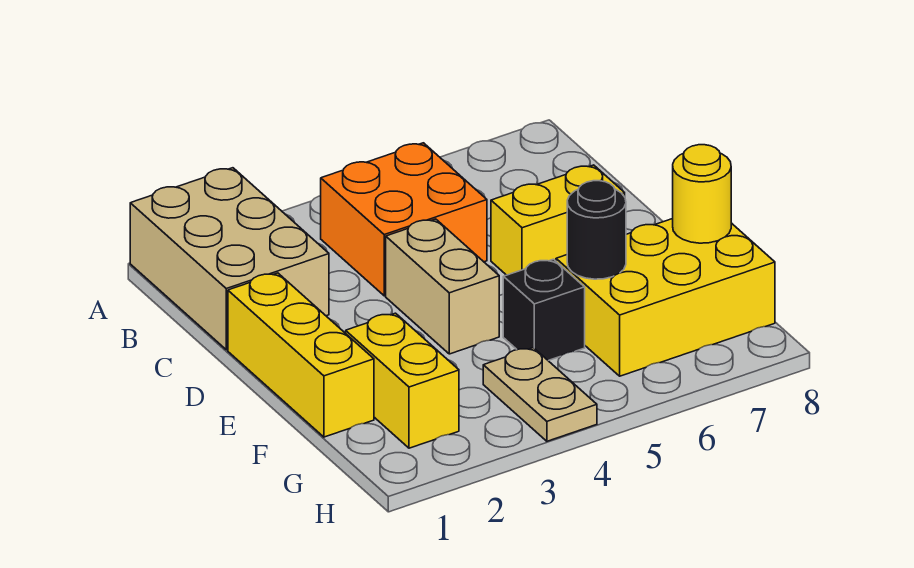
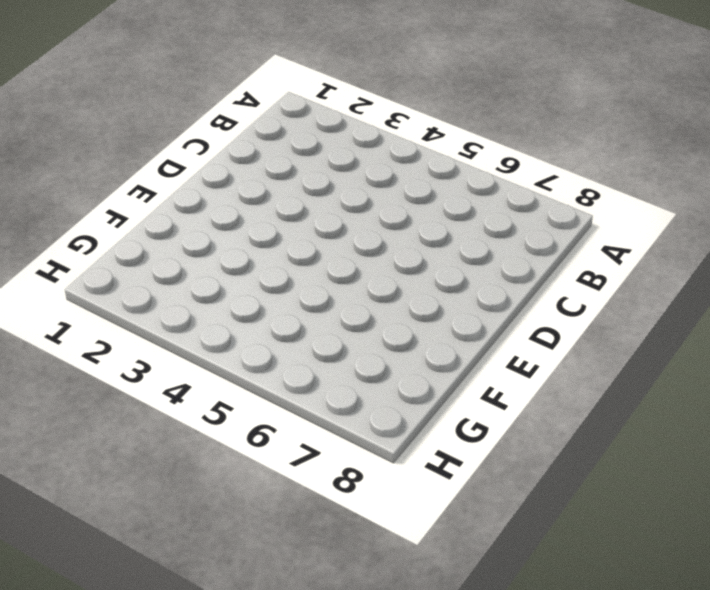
none -> tan 2x3 brick [130,168,329,350]
none -> orange 2x2 brick [321,143,487,296]

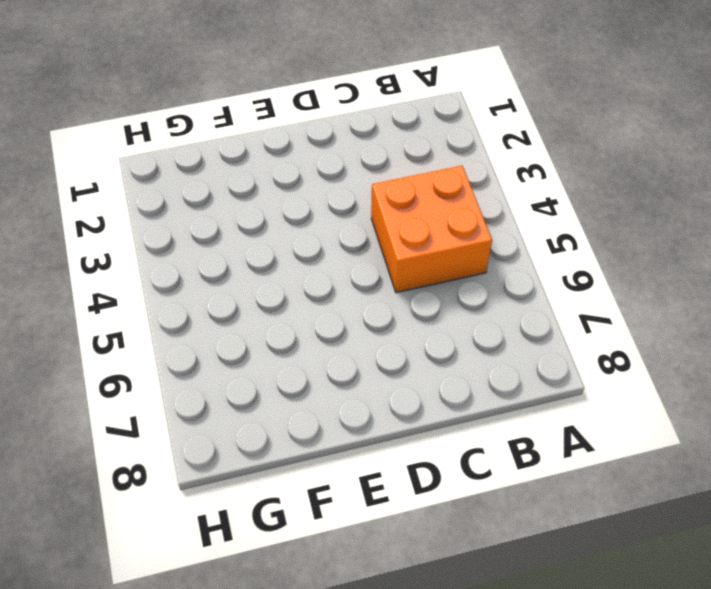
none -> tan 2x3 brick [130,168,329,350]
none -> yellow 1x3 brick [228,273,374,437]

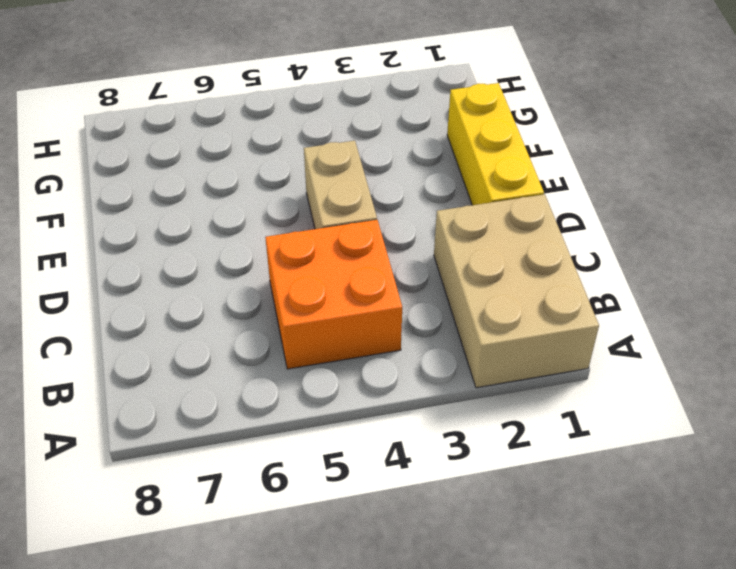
none -> yellow 1x2 brick [491,165,625,275]
none -> yellow 1x2 brick [346,313,459,448]

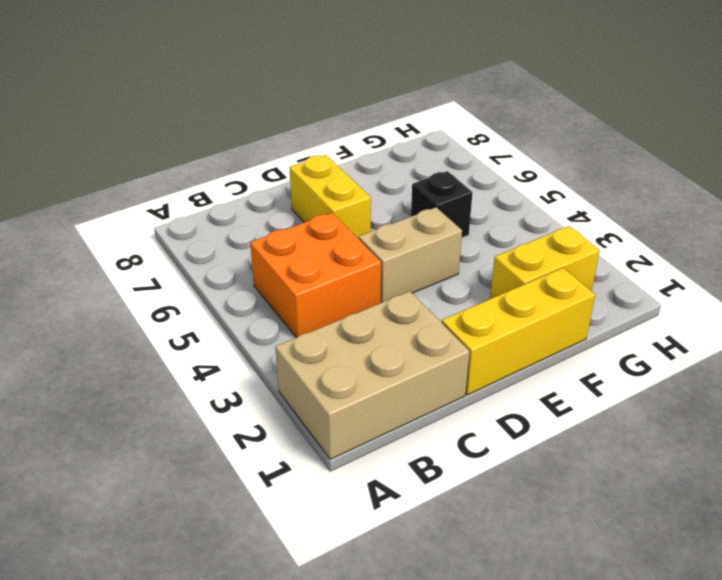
none -> yellow 2x3 brick [556,219,775,376]
none -> tan 1x2 plate [483,348,597,441]

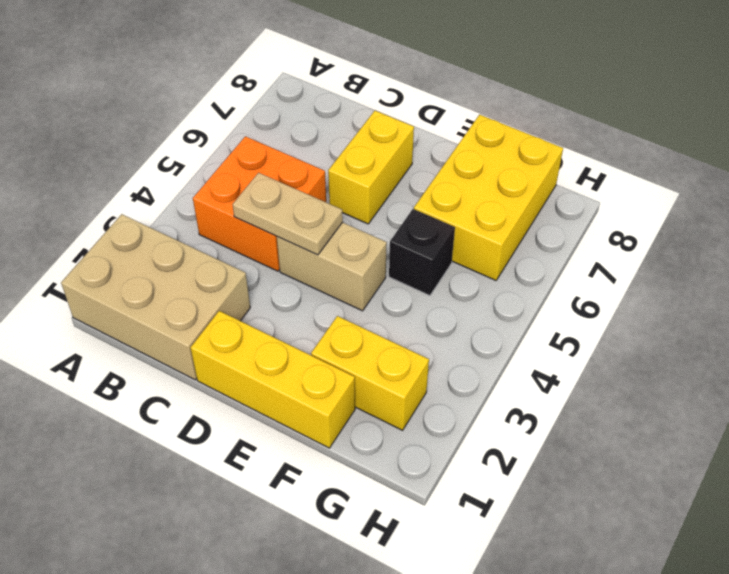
tan 1x2 plate [232,173,343,255] -> tan 1x2 plate moved to [483,348,597,441]
none -> black 1x1 round brick [567,181,626,279]
none -> yellow 1x1 round brick [673,145,731,243]

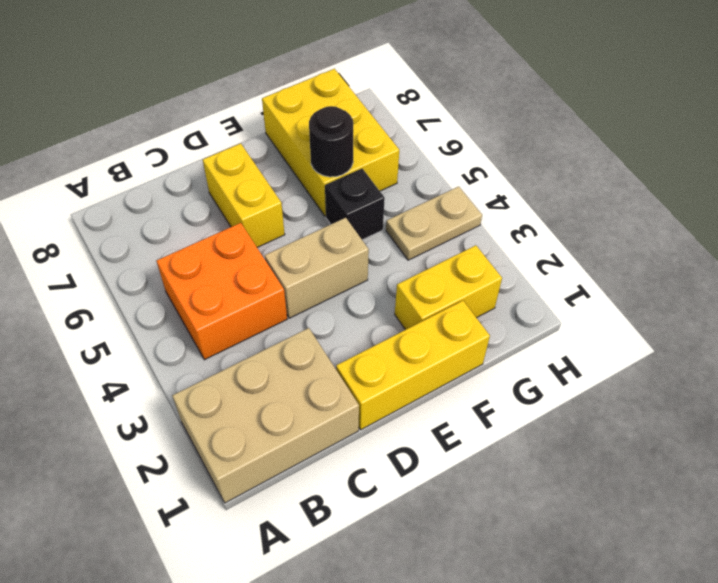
none -> yellow 1x1 round brick [673,145,731,243]

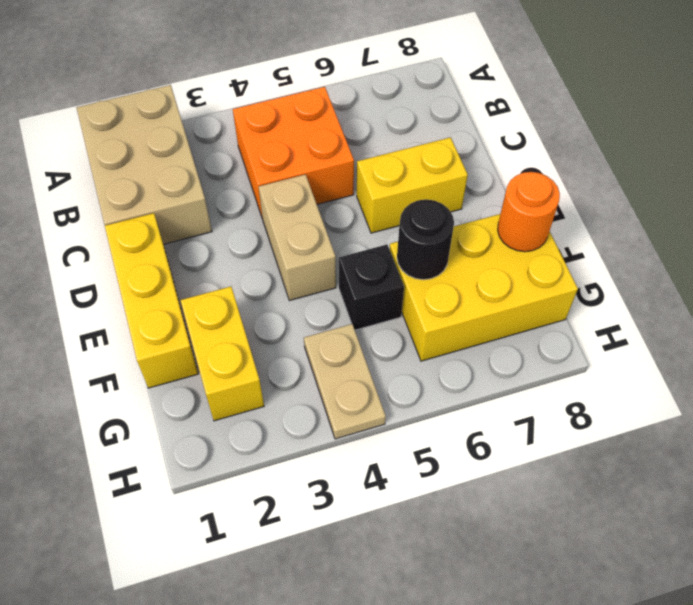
orange 1x1 round brick [498,172,560,252] -> yellow 1x1 round brick [673,145,731,243]

